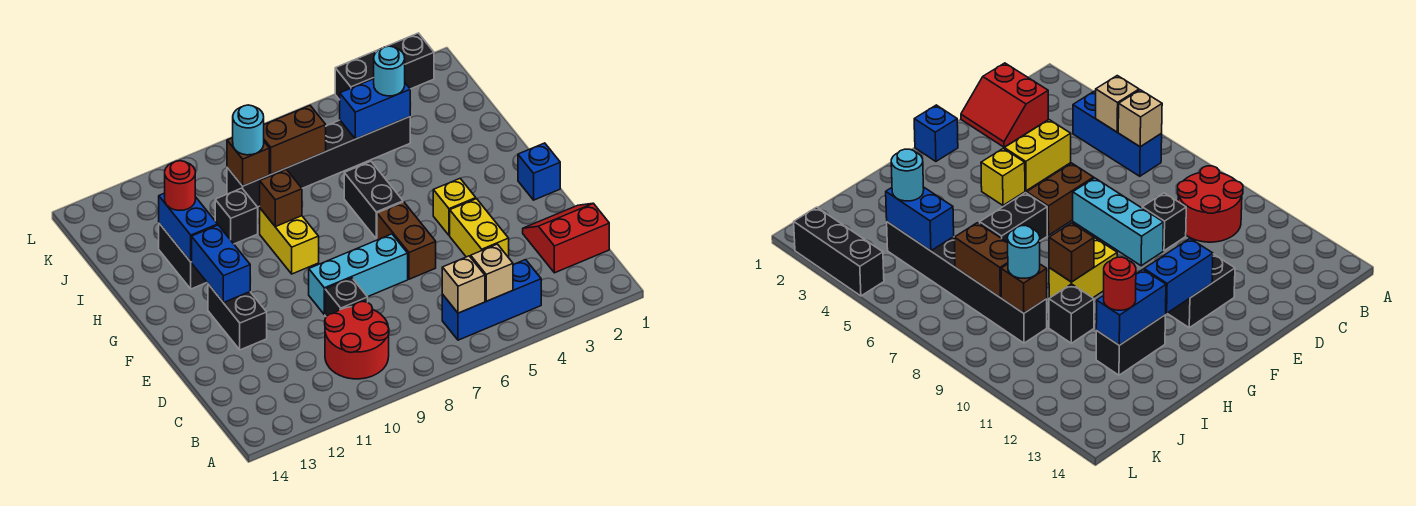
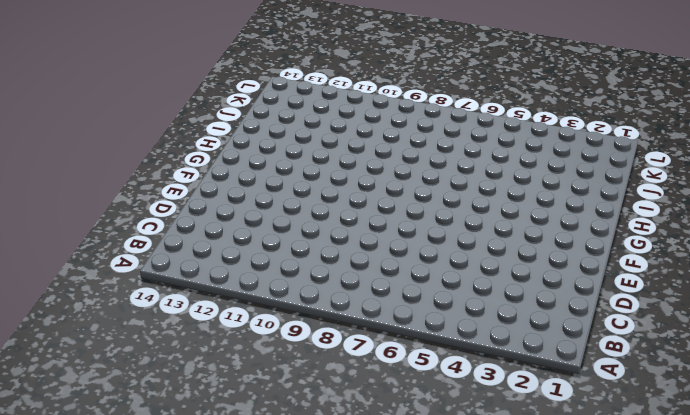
none -> blue 1x3 brick [442,260,541,340]
none -> red 2x2 round brick [325,301,389,379]
none -> red 2x2 slope [523,203,609,273]

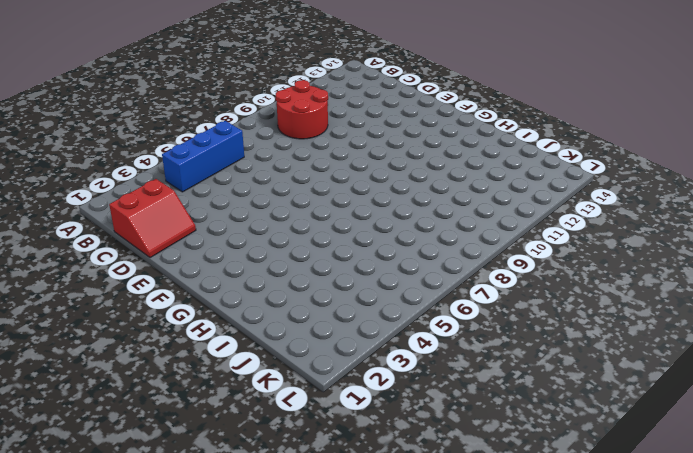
none -> yellow 1x2 brick [450,199,509,258]
none -> black 1x1 brick [325,278,368,316]
none -> brown 1x2 brick [377,202,436,279]

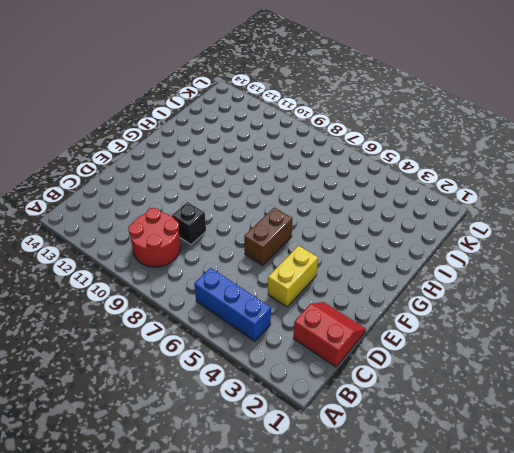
none -> cyan 1x3 brick [309,234,408,315]
none -> black 1x2 brick [208,284,267,350]
none -> blue 1x1 brick [518,143,560,200]

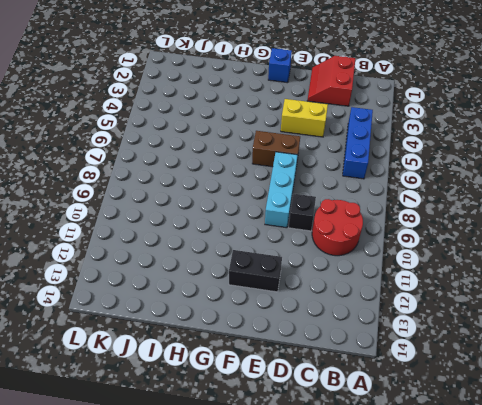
none -> yellow 1x1 brick [433,179,476,235]
none -> black 1x2 brick [344,161,403,239]
none -> yellow 1x2 brick [260,209,319,274]

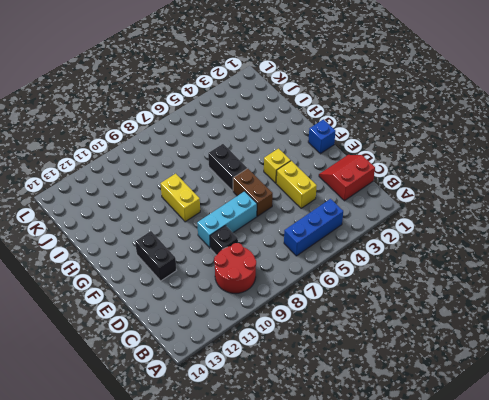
none -> black 1x2 brick [159,223,207,289]
none -> black 1x1 brick [215,188,258,244]
none -> black 1x6 brick [227,117,410,207]

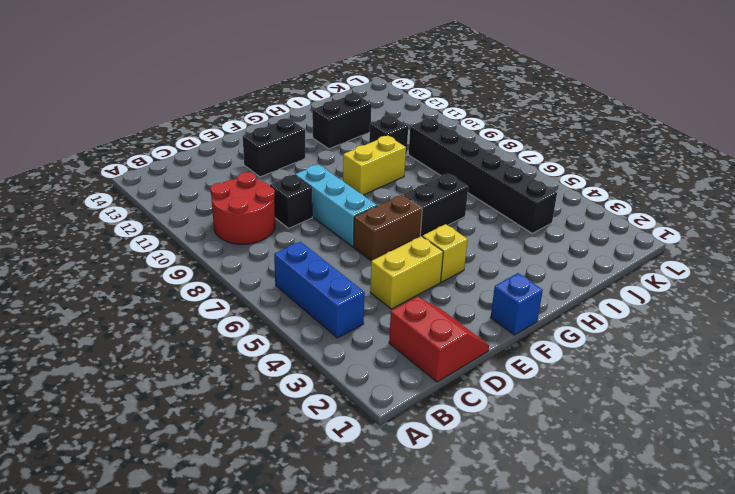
none -> black 1x3 brick [335,33,434,100]
none -> tan 1x1 brick [471,244,513,301]
none -> tan 1x1 brick [442,256,485,313]

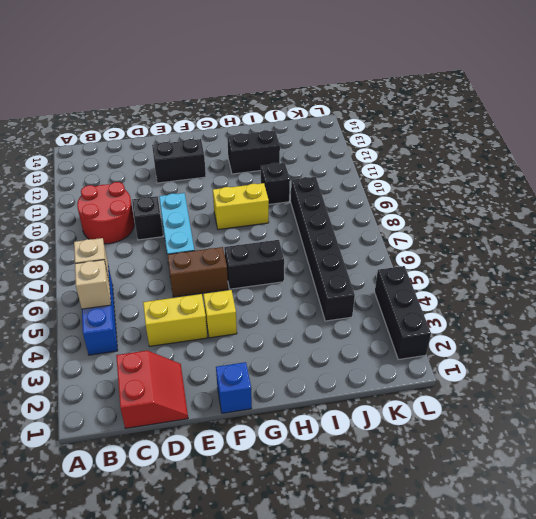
none -> blue 1x2 brick [192,225,250,303]
none -> brown 1x1 brick [260,170,302,227]
none -> blue 1x2 brick [159,193,218,262]

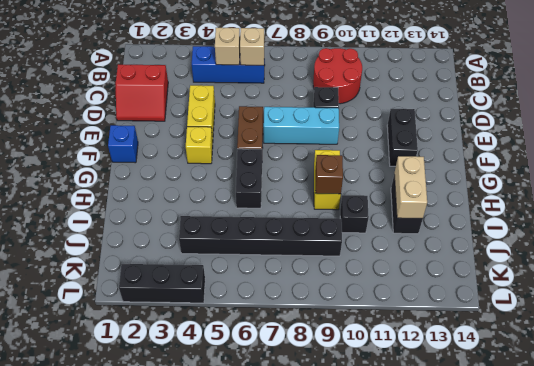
tan 1x2 brick [394,156,427,219] -> blue 1x2 brick [159,193,218,262]
none -> blue 1x2 brick [192,225,250,303]
none -> blue 1x2 brick [340,79,410,139]
none -> brown 1x2 brick [264,106,326,174]

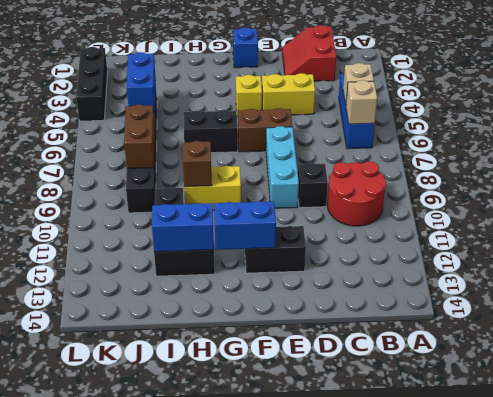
none -> brown 1x1 brick [227,138,269,186]
none -> red 1x1 round brick [165,161,195,210]
none -> cyan 1x1 round brick [374,46,405,96]

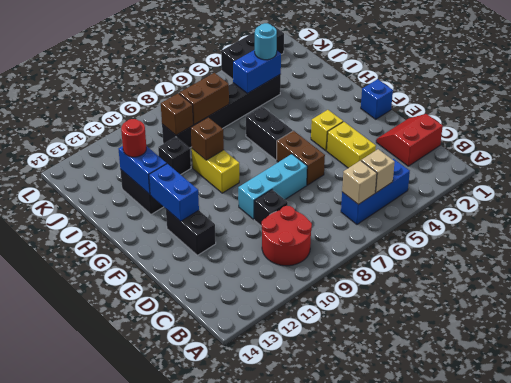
none -> cyan 1x1 round brick [233,105,264,155]

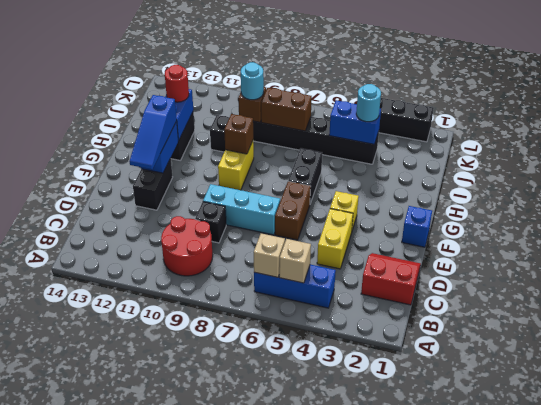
blue 1x3 slope [129,95,177,169] -> none

